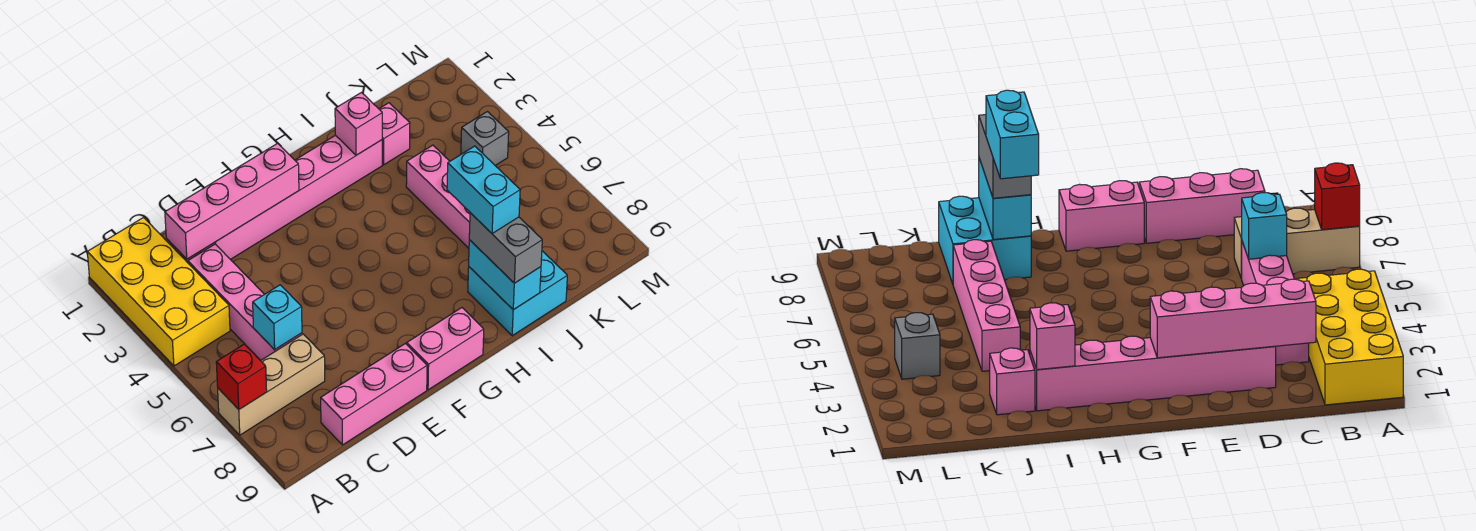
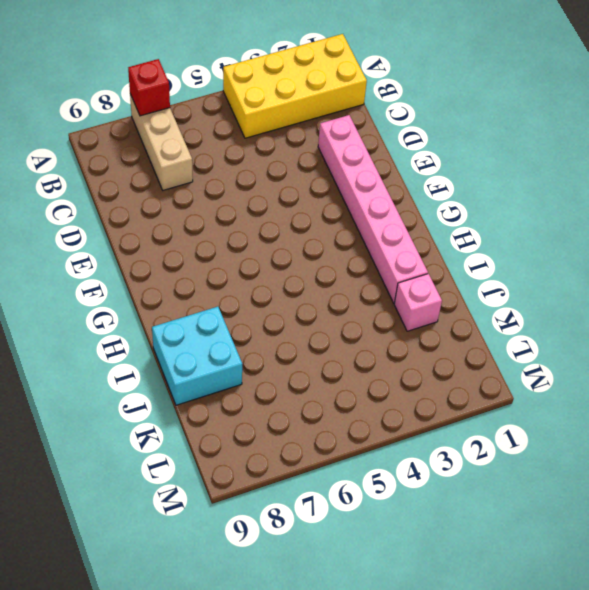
none -> pink 1x4 brick [188,244,302,360]
none -> pink 1x3 brick [321,344,427,445]
none -> pink 1x2 brick [407,308,484,390]

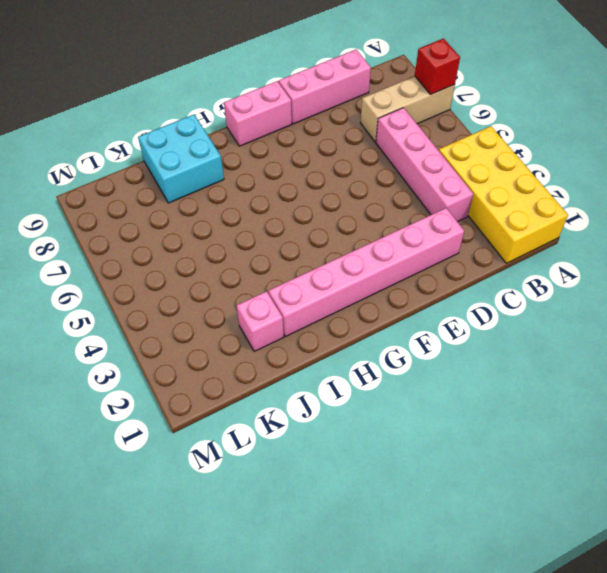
none -> pink 1x4 brick [406,145,470,248]
none -> grey 1x1 brick [461,112,509,165]
none -> pink 1x4 brick [165,143,299,259]

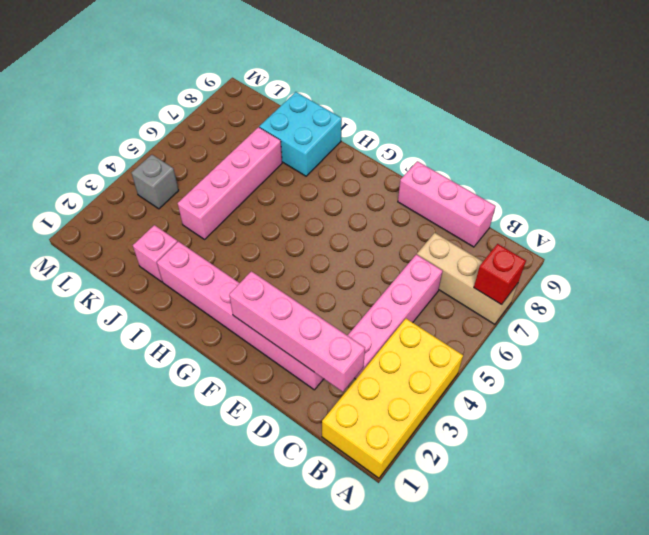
none -> pink 1x2 brick [407,308,484,390]
none -> cyan 1x1 brick [253,285,302,350]
none -> pink 1x1 brick [335,93,382,155]

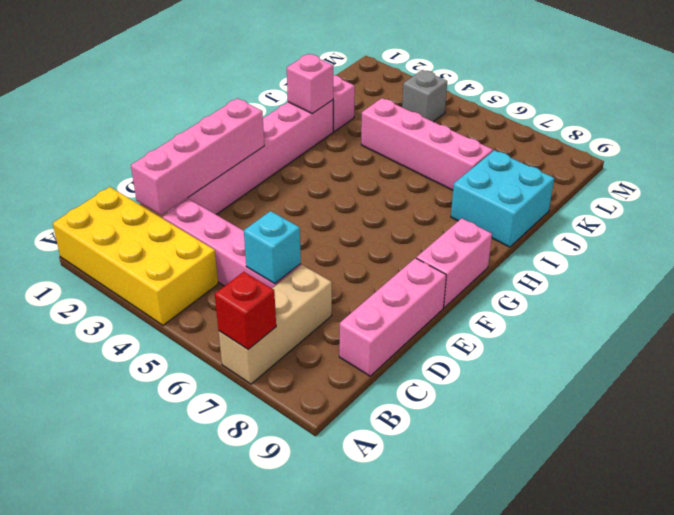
none -> cyan 1x2 brick [469,240,541,310]
none -> grey 1x2 brick [469,213,542,283]
none -> cyan 1x2 brick [447,146,520,234]

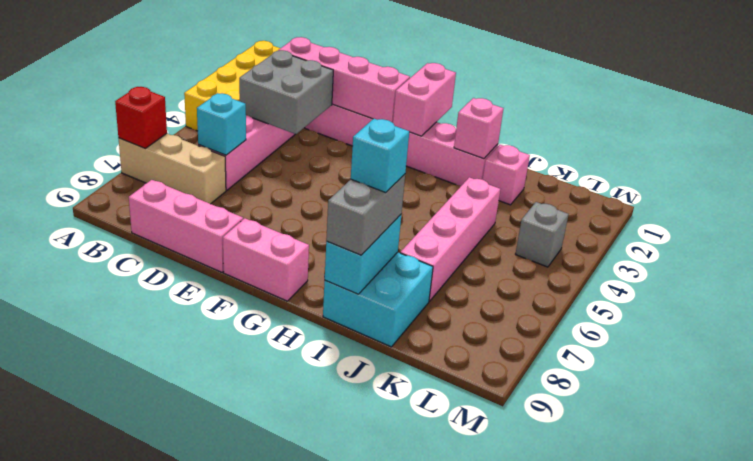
grey 2x2 brick [239,50,333,134] -> none
pink 1x2 brick [393,63,456,136] -> none
cyan 1x1 brick [351,119,409,193] -> cyan 1x2 brick [447,146,520,234]

